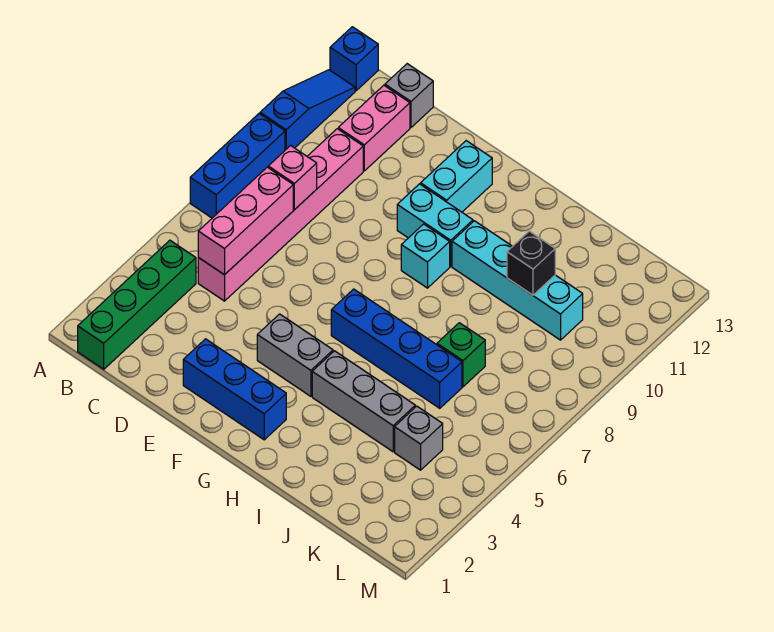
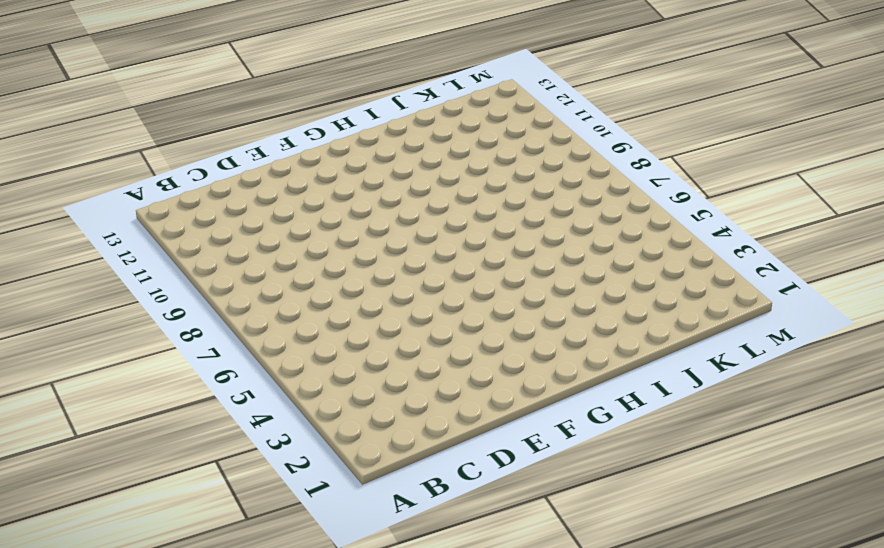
none -> blue 1x3 brick [190,114,285,218]
none -> blue 1x3 slope [260,70,355,150]
none -> blue 1x1 brick [330,27,378,91]

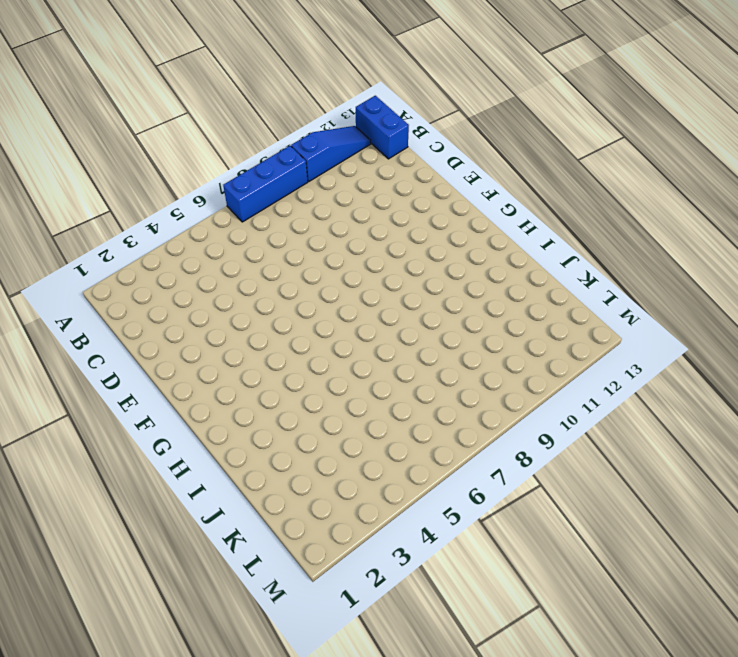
blue 1x2 brick [356,96,409,159] -> blue 1x1 brick [330,27,378,91]
none -> green 1x4 brick [78,240,196,369]
none -> pink 1x6 brick [198,129,363,301]
none -> pink 1x2 brick [338,85,410,171]

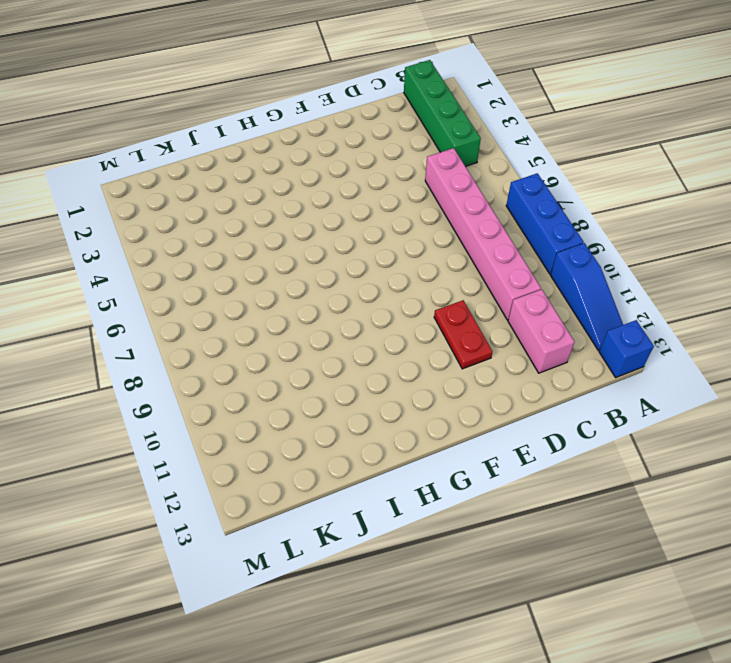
red 1x2 plate [434,300,492,369] -> none
none -> grey 1x1 brick [385,64,433,127]
none -> blue 1x3 brick [183,339,286,440]
none -> grey 1x2 brick [257,314,333,396]

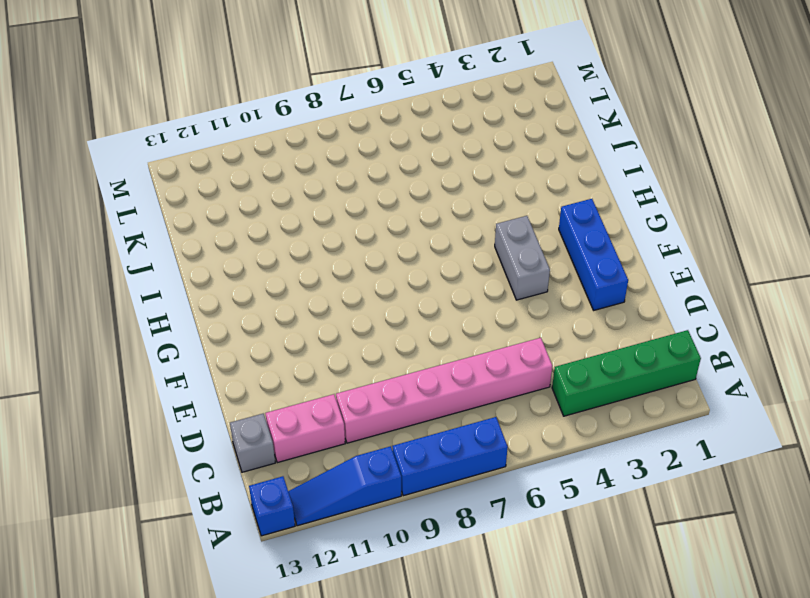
none -> cyan 1x2 brick [397,184,473,266]
none -> cyan 1x2 brick [421,141,492,212]
none -> blue 1x4 brick [331,289,462,408]

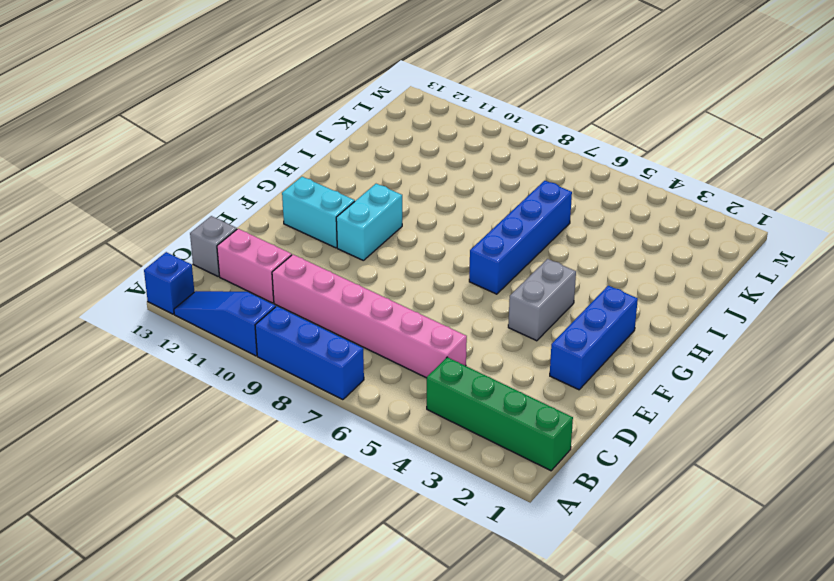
none -> cyan 1x1 brick [401,224,450,288]
none -> grey 1x3 brick [312,351,415,452]
none -> cyan 1x4 brick [452,221,583,340]

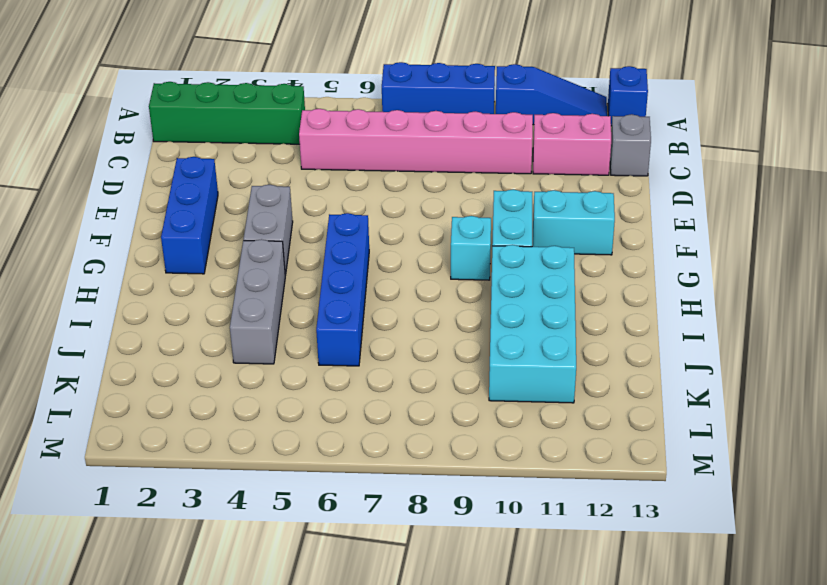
cyan 2x4 brick [489,245,576,403] -> cyan 1x4 brick [452,221,583,340]
none -> green 1x1 brick [437,323,485,387]
none -> grey 1x1 brick [395,406,443,470]
none -> pink 1x3 brick [198,167,293,275]

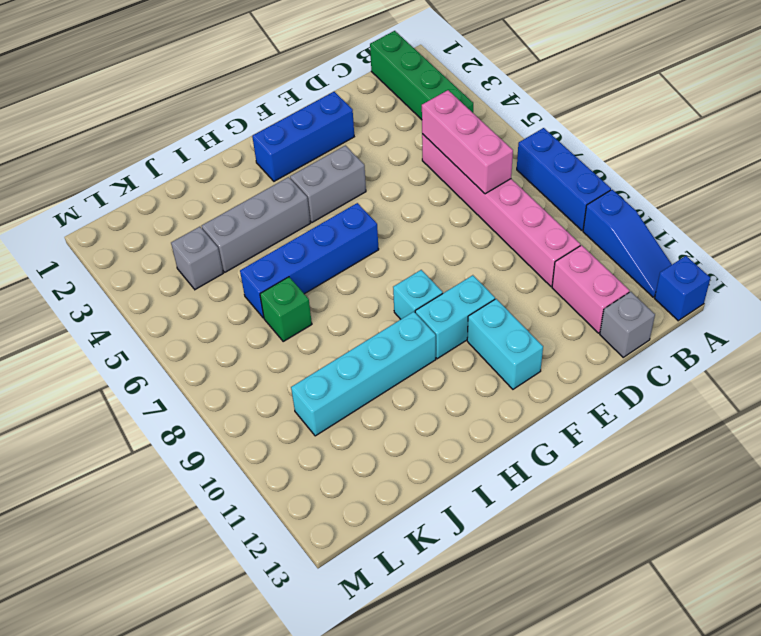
none -> pink 1x1 brick [268,146,317,210]
none -> black 1x1 brick [507,231,555,295]

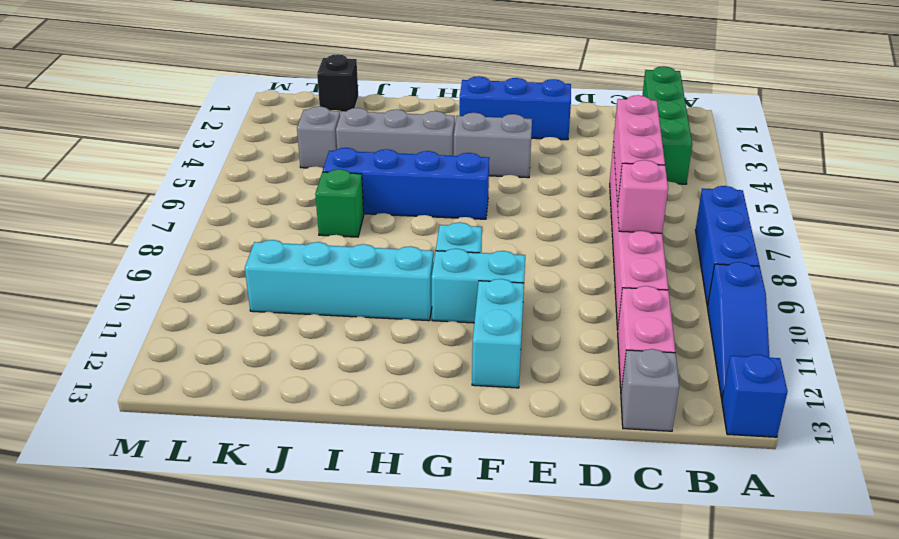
black 1x1 brick [317,54,358,111] -> black 1x1 brick moved to [507,231,555,295]

